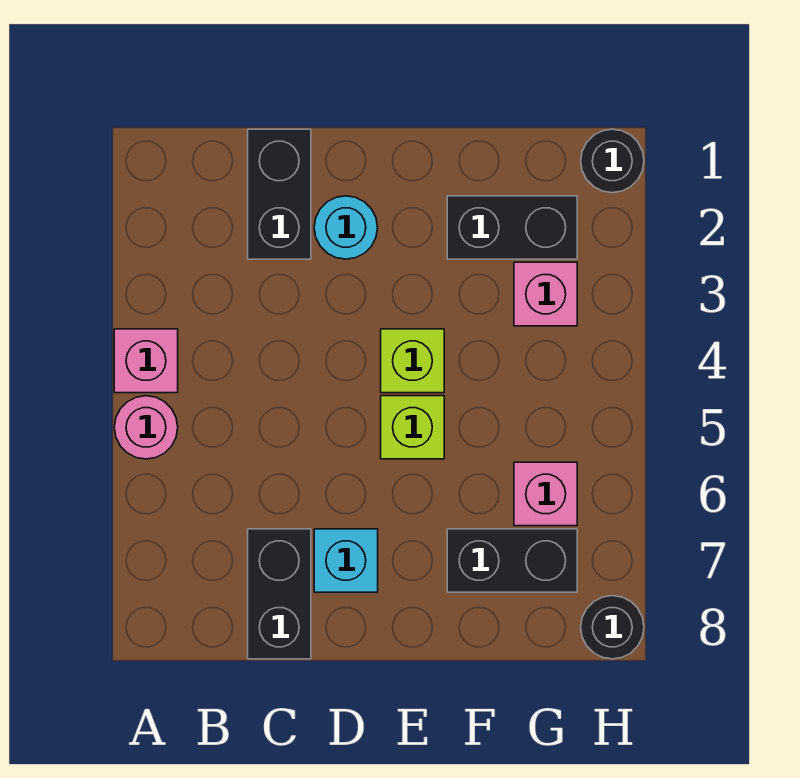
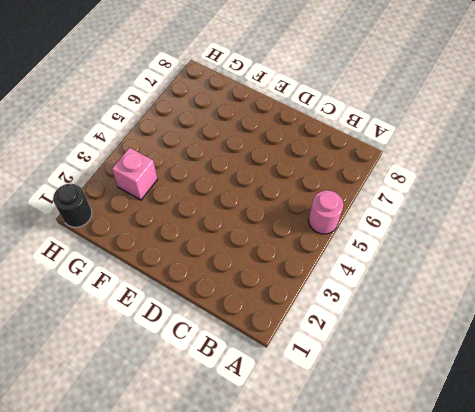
none -> pink 1x1 brick [114,329,178,393]
none -> black 1x2 brick [248,129,311,259]
none -> black 1x2 brick [248,529,311,659]

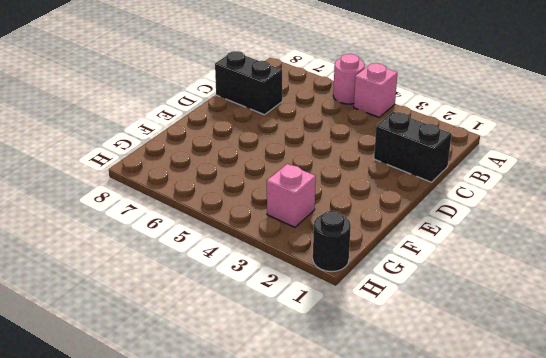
none -> cyan 1x1 round brick [314,196,378,259]
none -> cyan 1x1 brick [314,529,378,592]
none -> lime 1x1 brick [381,329,444,393]

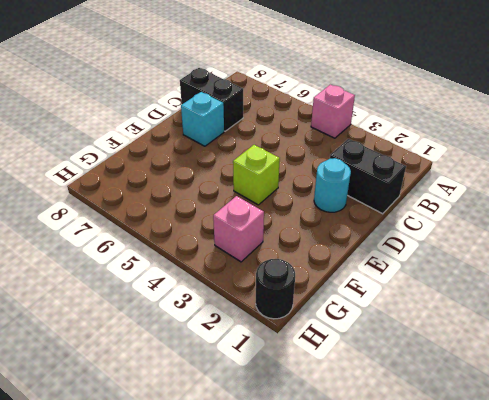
none -> pink 1x1 round brick [114,396,178,459]
none -> lime 1x1 brick [381,396,444,459]
none -> black 1x2 brick [447,196,577,259]

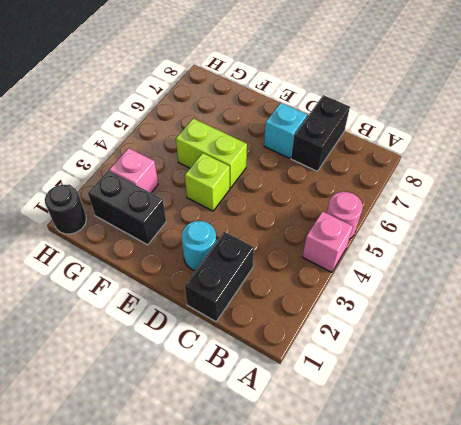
lime 1x2 brick [176,119,247,188] -> lime 1x1 brick [381,396,444,459]
none -> black 1x2 brick [447,529,577,592]
none -> pink 1x1 brick [514,462,577,526]
none -> black 1x1 round brick [581,596,644,659]

